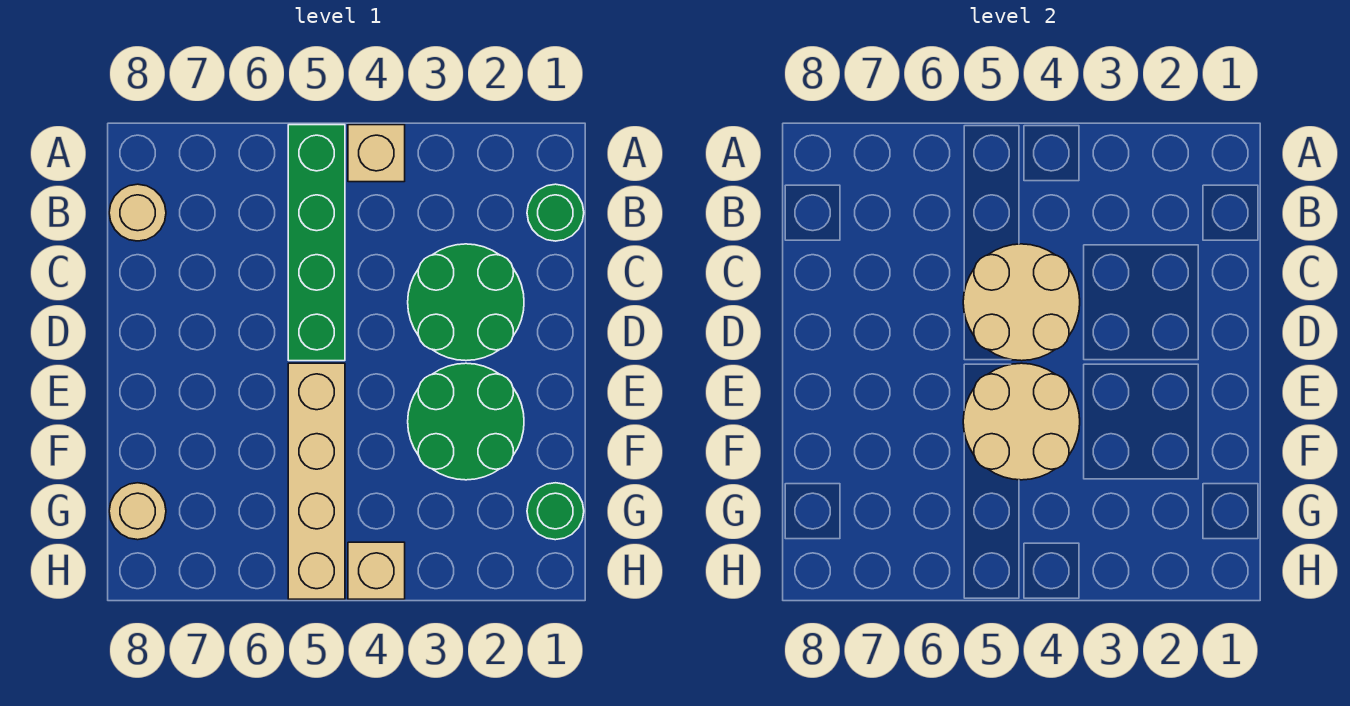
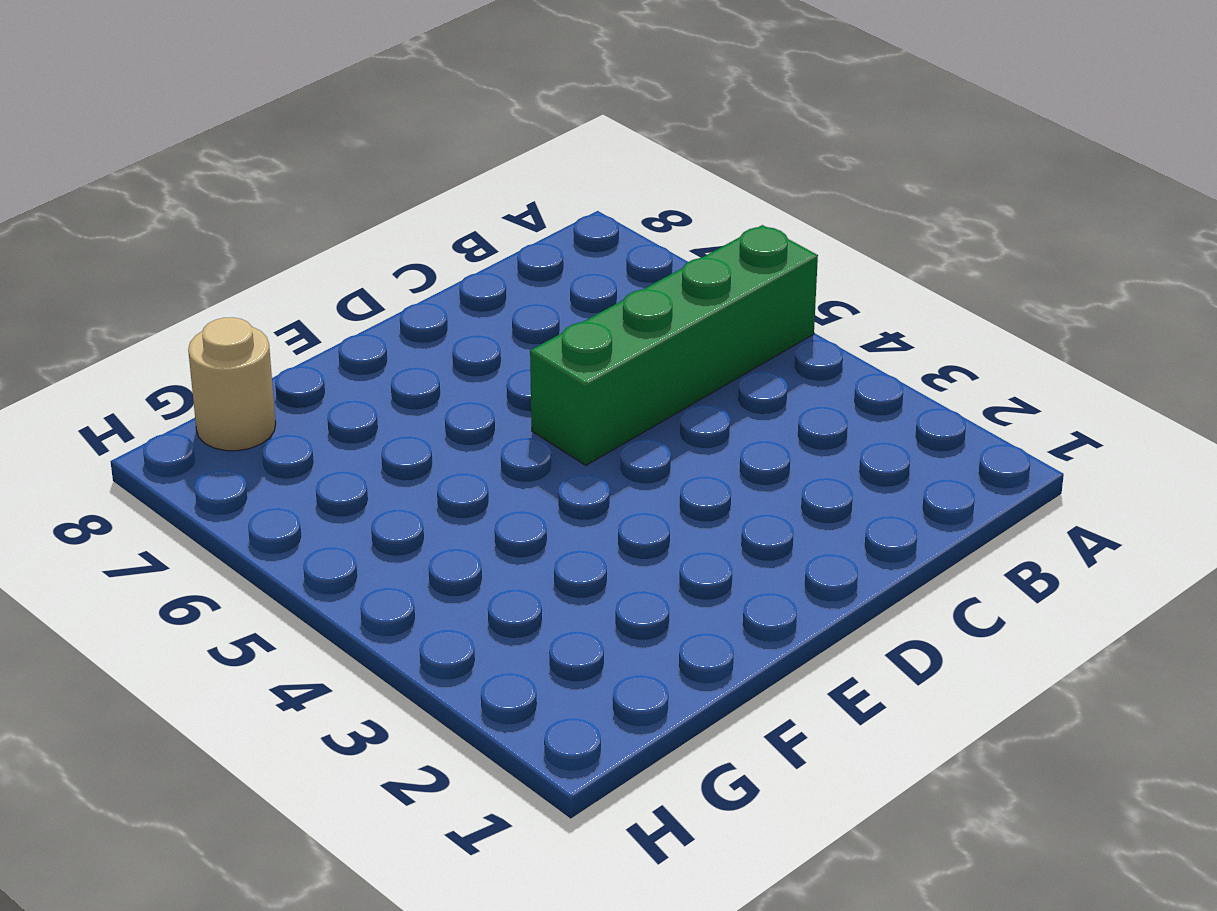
none -> tan 1x1 brick [348,125,405,182]
none -> green 1x1 round brick [527,184,584,241]
none -> tan 1x1 round brick [109,184,166,241]

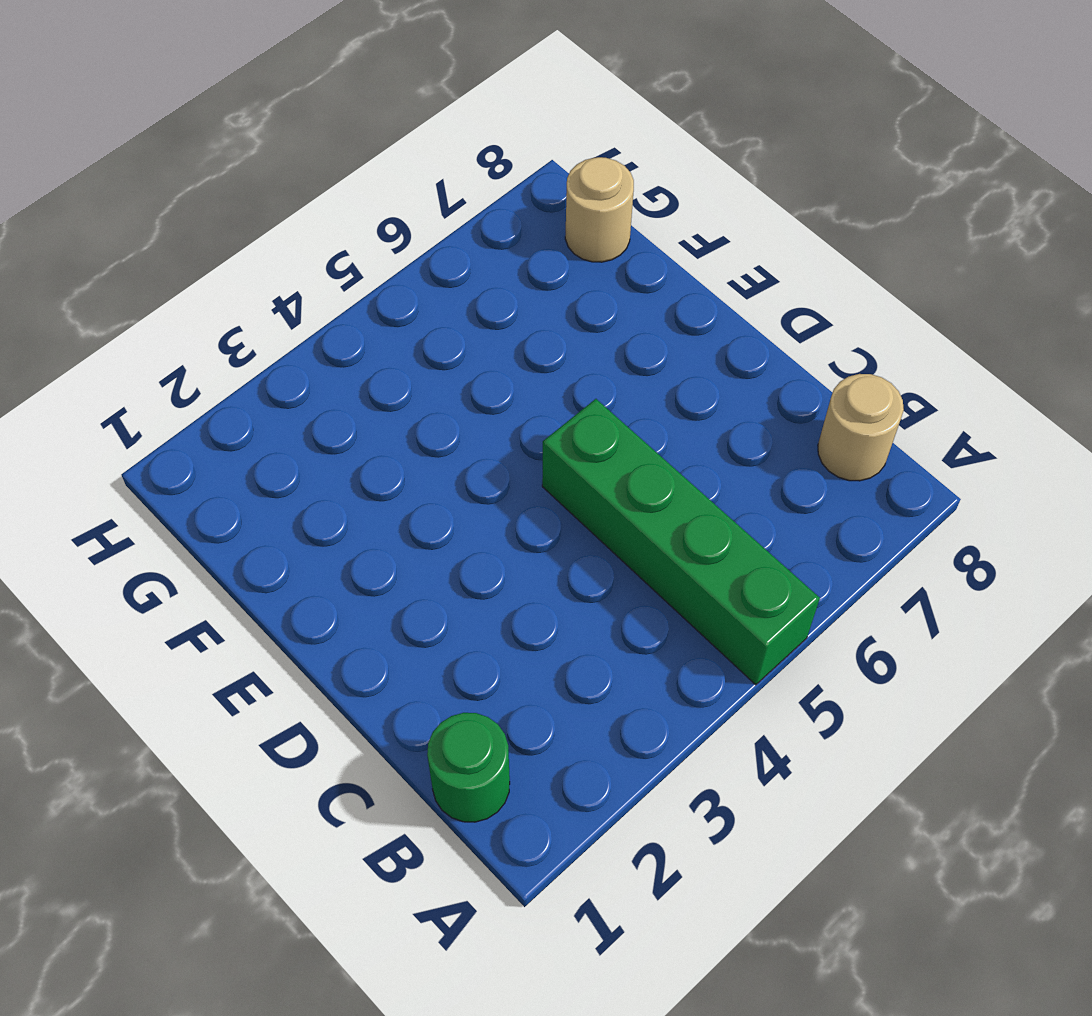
none -> tan 1x1 brick [348,125,405,182]
none -> green 2x2 round brick [408,244,524,361]
none -> green 2x2 round brick [408,363,524,480]

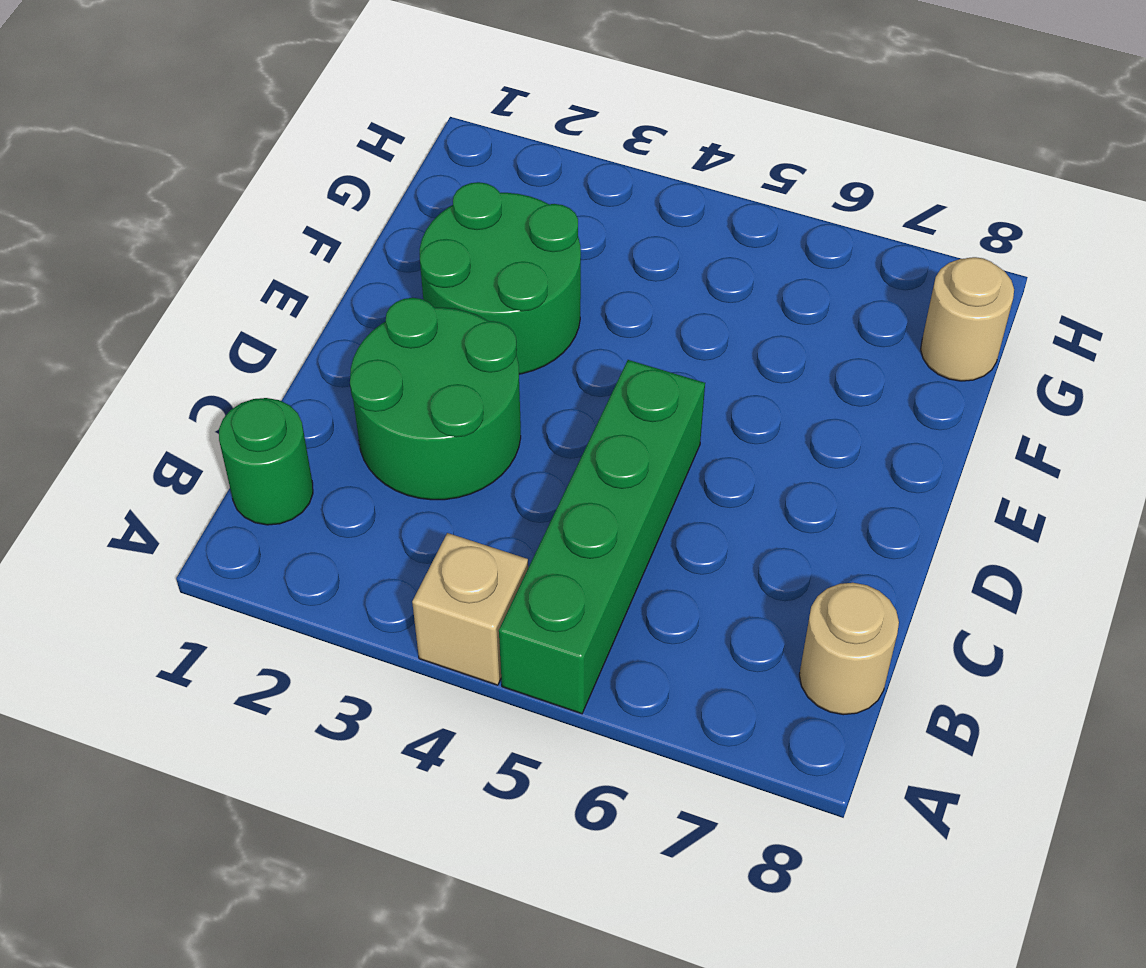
none -> tan 1x4 brick [288,363,345,599]
none -> green 1x1 round brick [527,483,584,540]
none -> tan 1x1 brick [348,542,405,599]

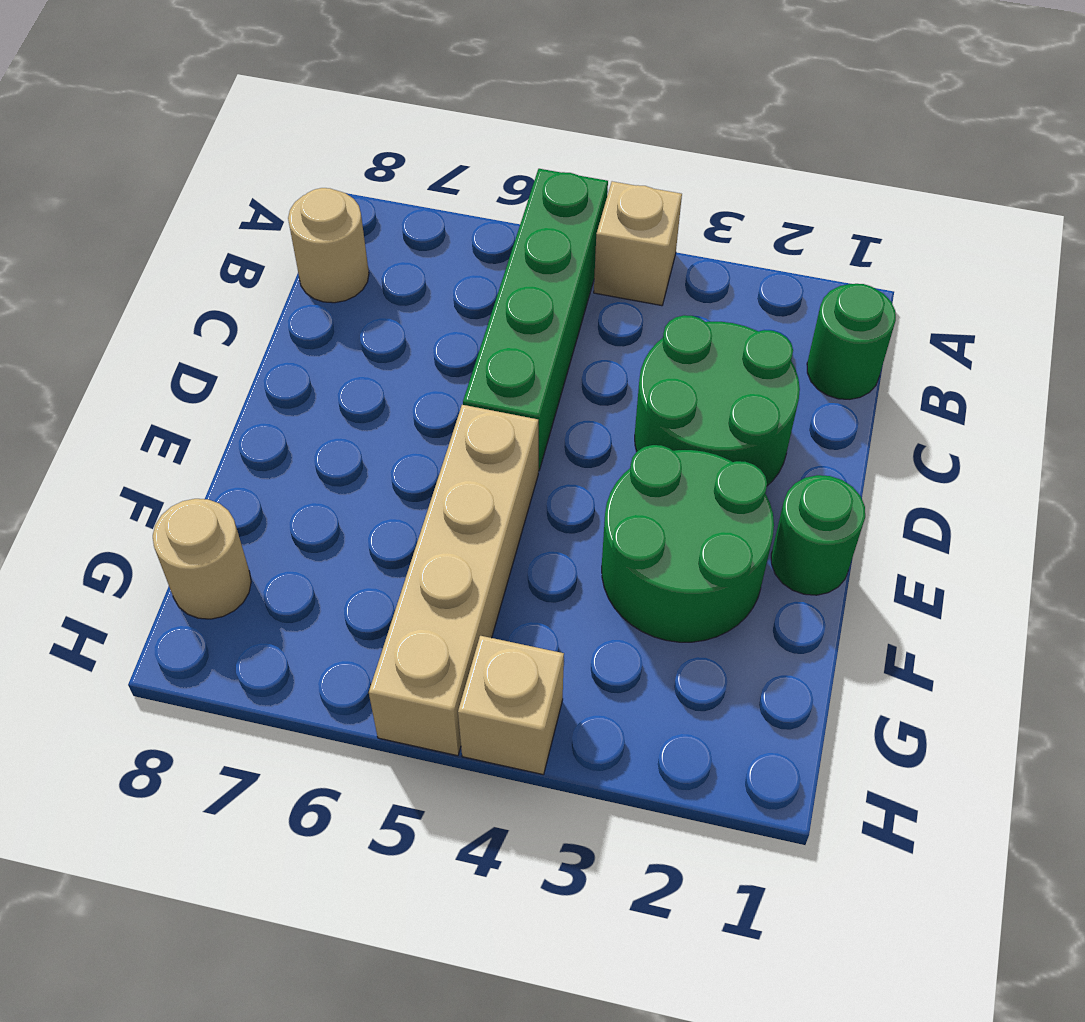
green 1x1 round brick [771,475,865,595] -> green 1x1 round brick moved to [527,483,584,540]
none -> tan 2x2 round brick [963,244,1080,361]
none -> tan 2x2 round brick [963,363,1080,480]

